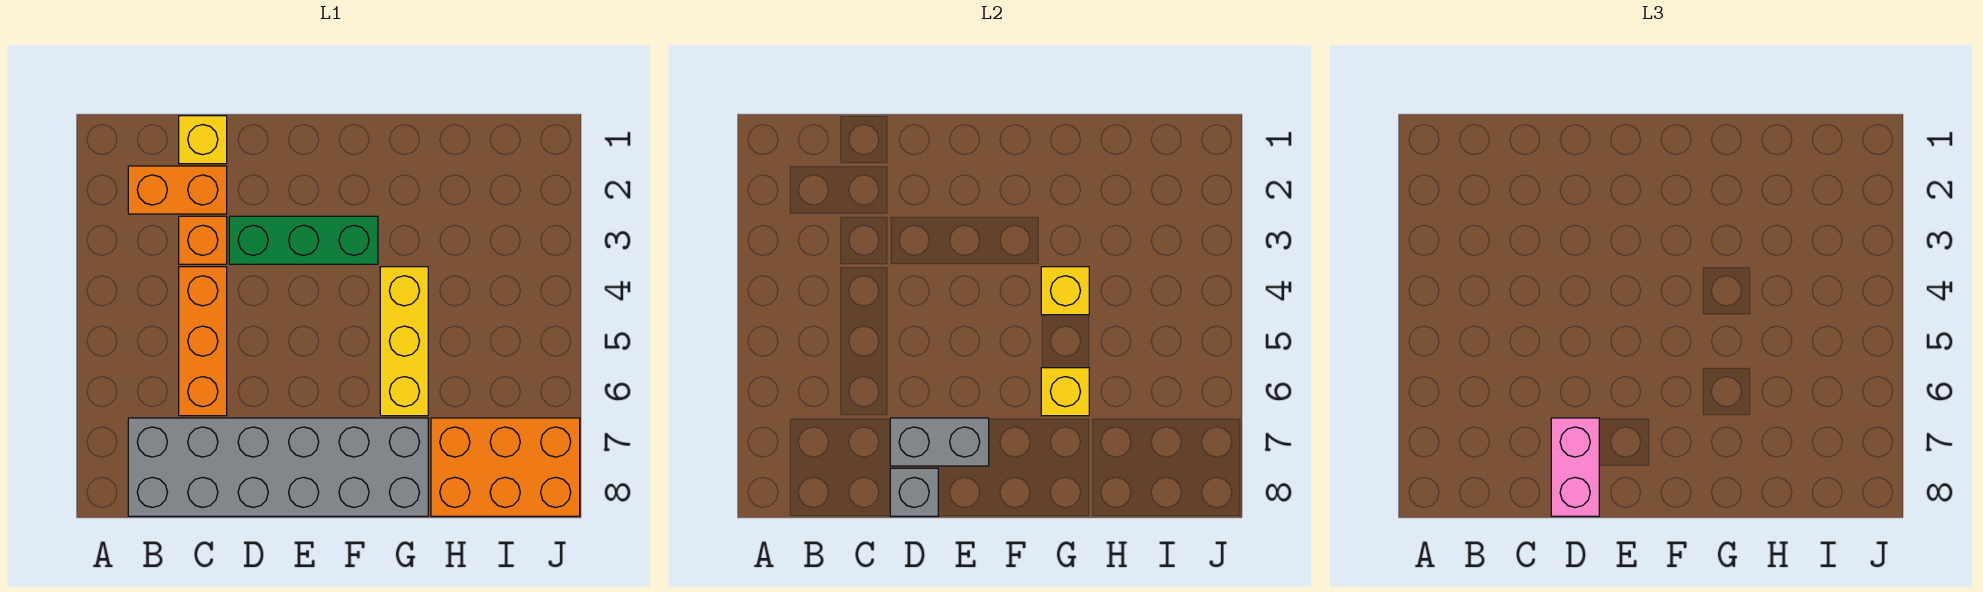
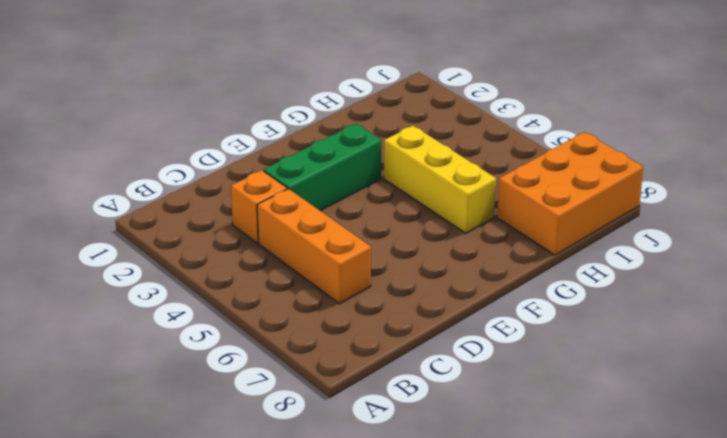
none -> orange 1x2 brick [128,166,227,214]
none -> grey 2x6 brick [128,418,428,516]
none -> yellow 1x1 brick [179,116,227,164]

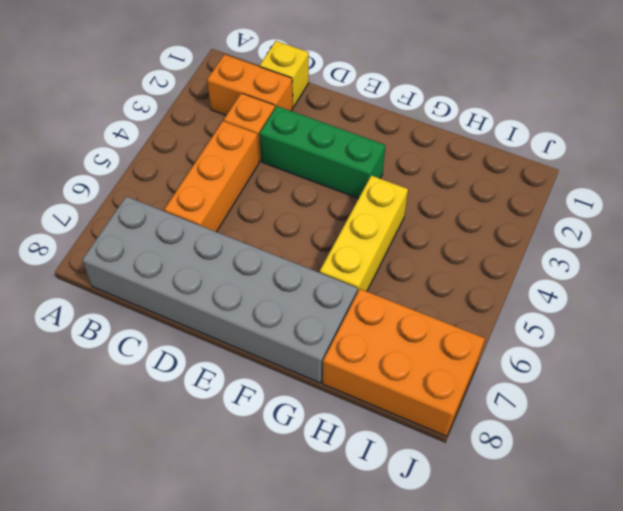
none -> grey 1x2 brick [890,418,989,466]
none -> grey 1x1 brick [890,468,938,516]
none -> yellow 1x1 brick [1041,267,1089,315]

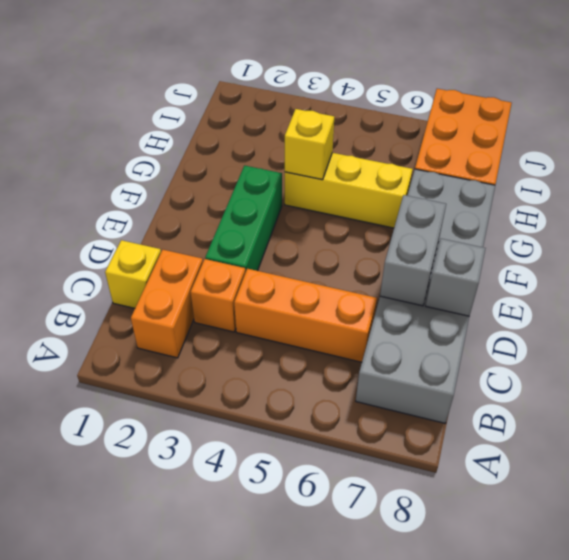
none -> yellow 1x1 brick [1041,368,1089,416]
none -> pink 1x2 brick [1551,418,1599,516]

